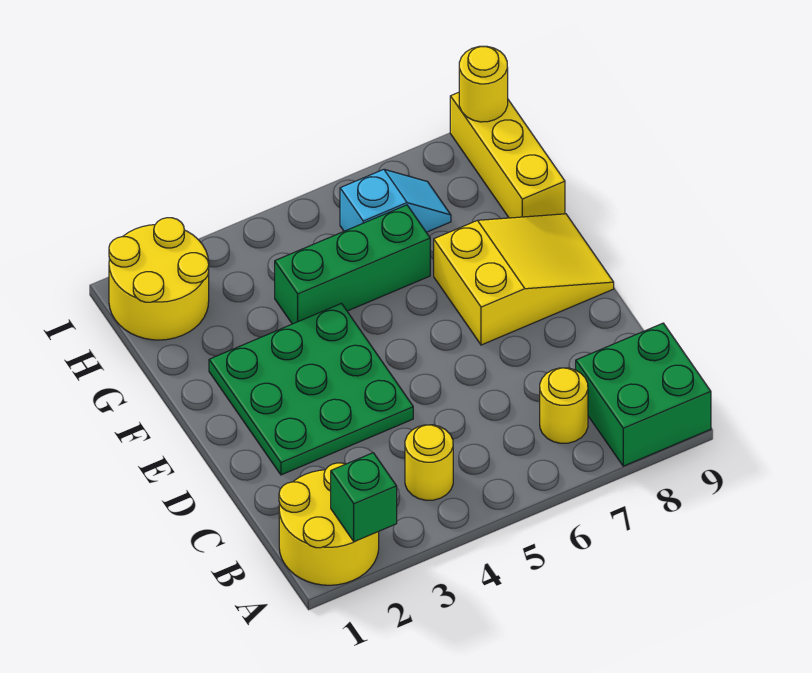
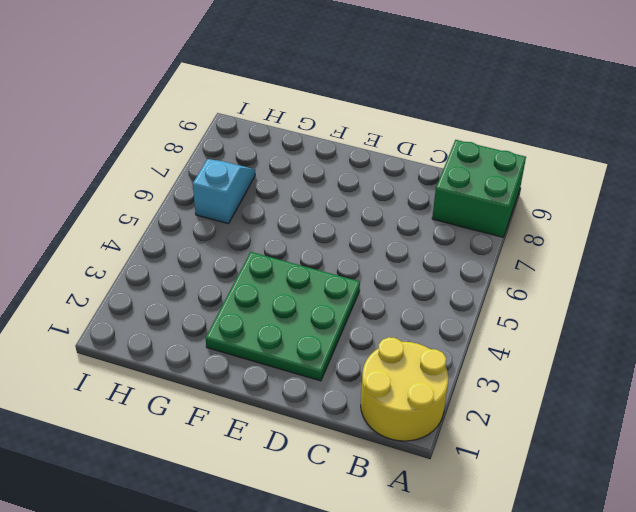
none -> yellow 1x1 round brick [405,425,453,500]
none -> yellow 1x1 round brick [540,368,588,443]
none -> yellow 2x3 slope [434,214,614,345]

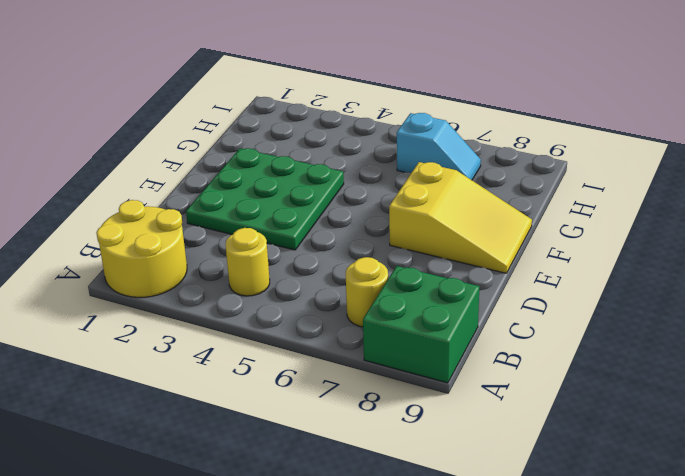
none -> green 1x3 brick [275,205,430,324]
none -> yellow 1x3 brick [450,92,565,218]
none -> yellow 2x2 round brick [109,218,209,340]

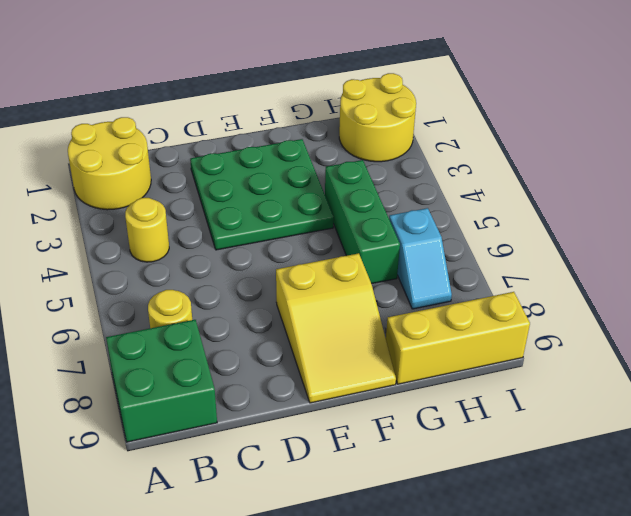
none -> green 1x1 brick [331,453,397,542]
none -> yellow 1x1 round brick [459,46,508,122]

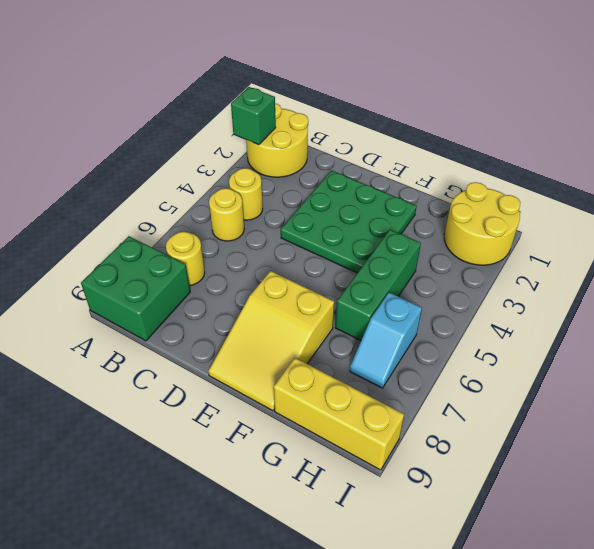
yellow 1x1 round brick [209,188,244,241] -> yellow 1x1 round brick moved to [459,46,508,122]

